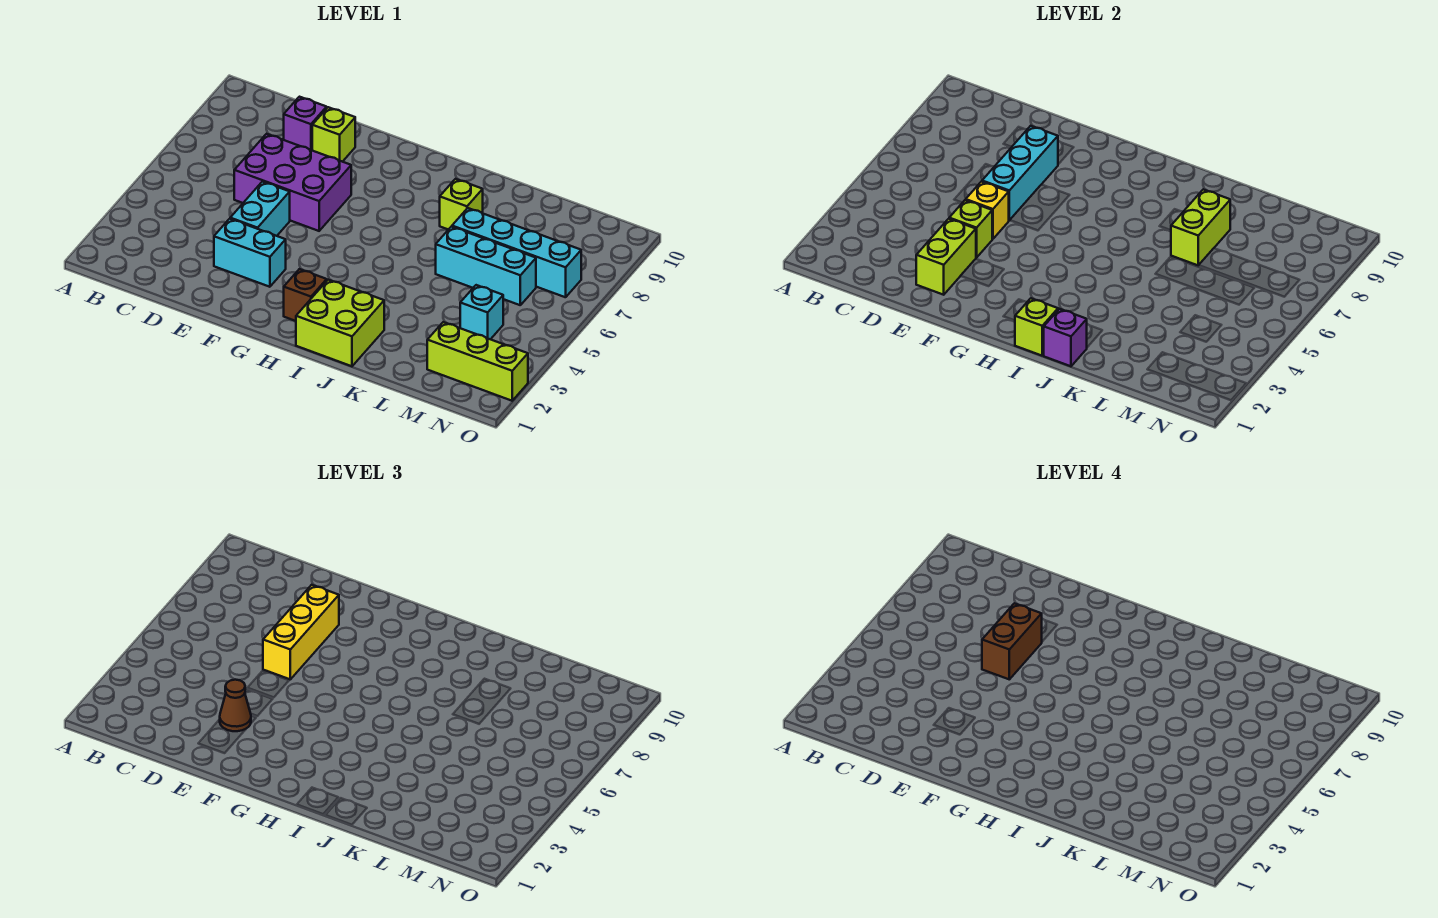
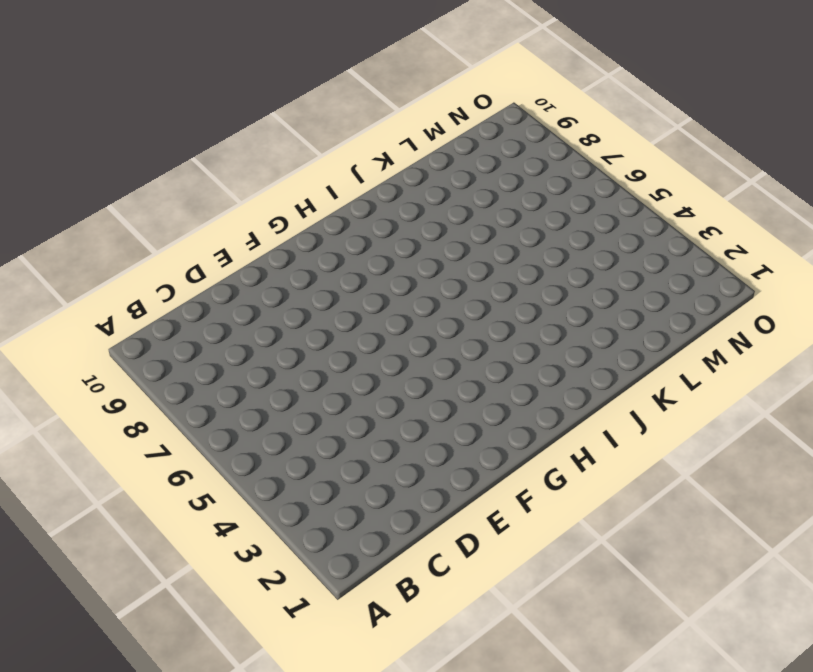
none -> purple 2x3 brick [234,134,351,231]
none -> purple 1x1 brick [284,97,327,150]
none -> cyan 1x2 brick [214,219,286,287]

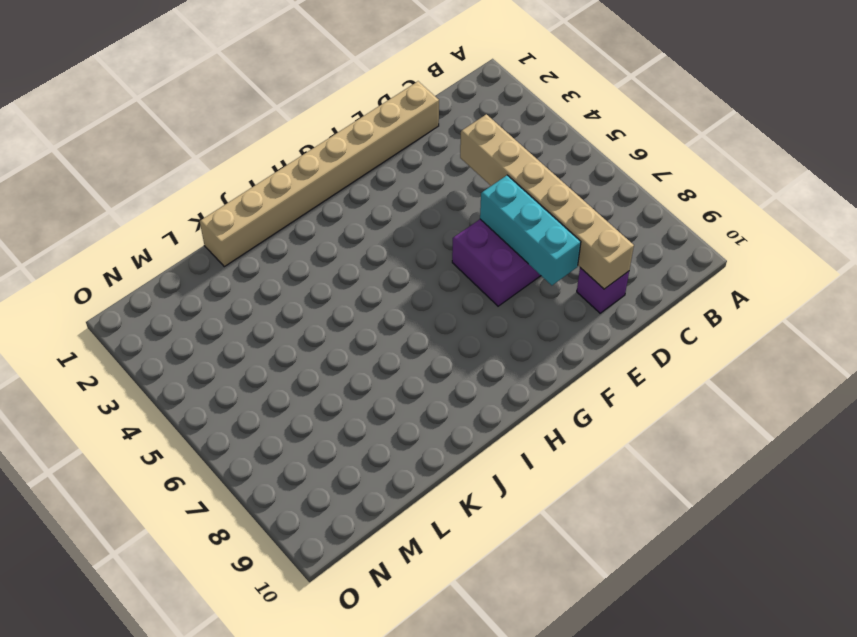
tan 1x8 brick [200,81,439,266] -> lime 2x2 brick [296,280,384,366]
tan 1x6 brick [460,114,634,289] -> none
none -> cyan 1x2 brick [214,219,286,287]
none -> cyan 1x2 brick [230,182,290,236]
none -> lime 1x1 brick [312,107,355,162]

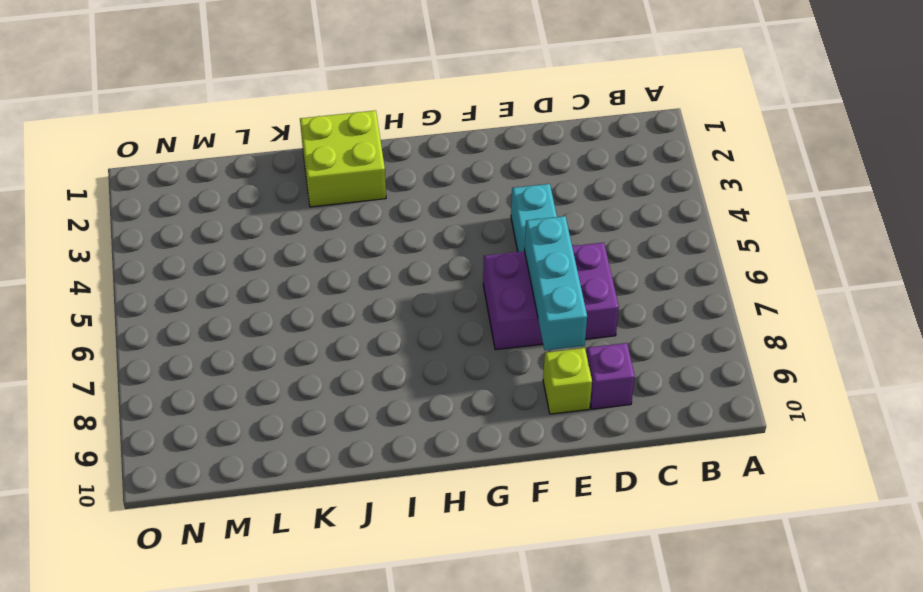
none -> cyan 1x2 brick [214,219,286,287]
none -> brown 1x1 brick [284,269,327,321]
none -> lime 1x1 brick [440,179,483,230]

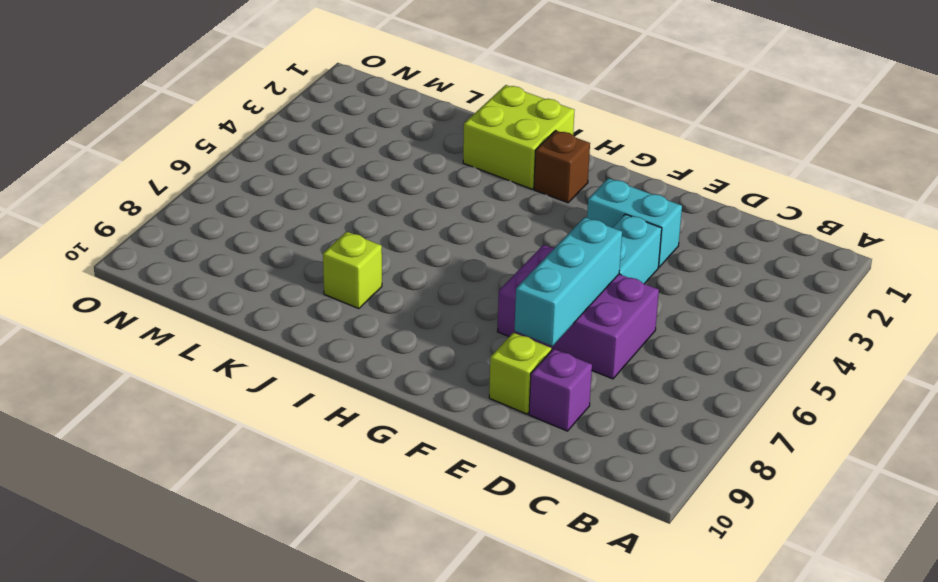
none -> cyan 1x3 brick [436,227,536,305]
none -> cyan 1x4 brick [452,208,581,297]
none -> lime 1x3 brick [427,322,528,401]

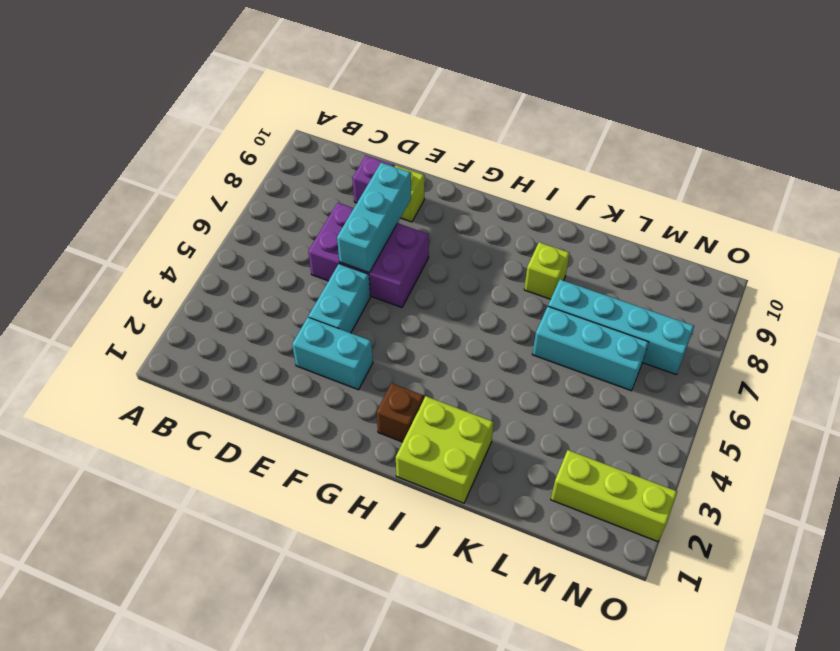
none -> cyan 1x1 brick [460,285,503,339]
none -> lime 1x2 brick [916,219,976,295]
none -> lime 1x1 brick [949,200,992,258]

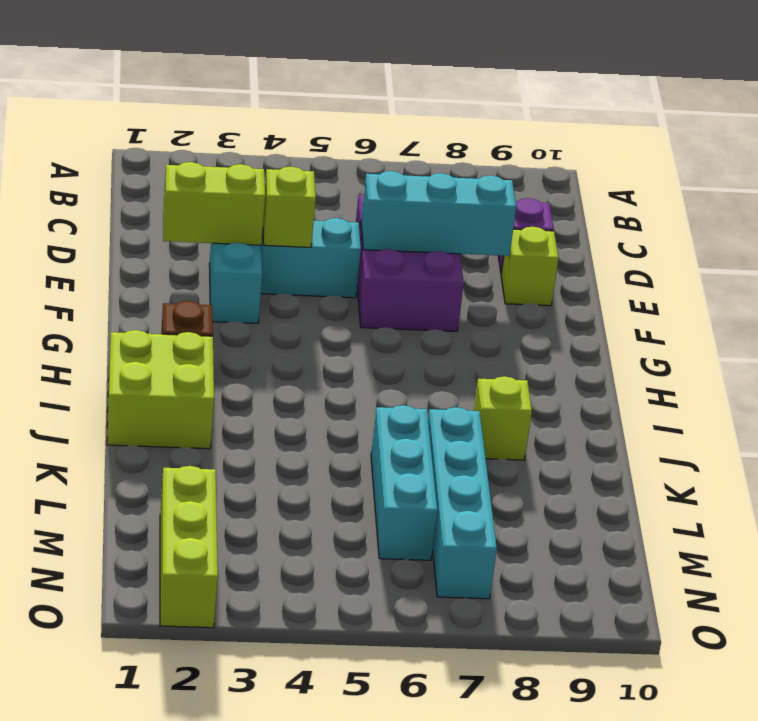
none -> cyan 1x1 brick [460,285,503,339]
none -> yellow 1x1 brick [966,182,1009,239]
none -> lime 1x1 brick [1015,298,1058,356]

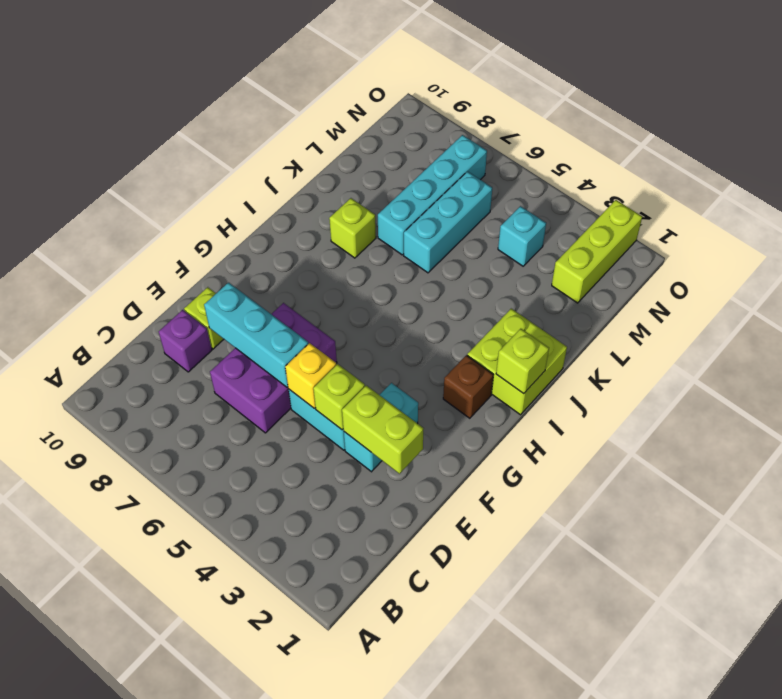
none -> purple 1x1 brick [1044,309,1087,366]
none -> lime 1x2 brick [1171,189,1230,265]
none -> brown 1x1 cone [220,680,251,731]

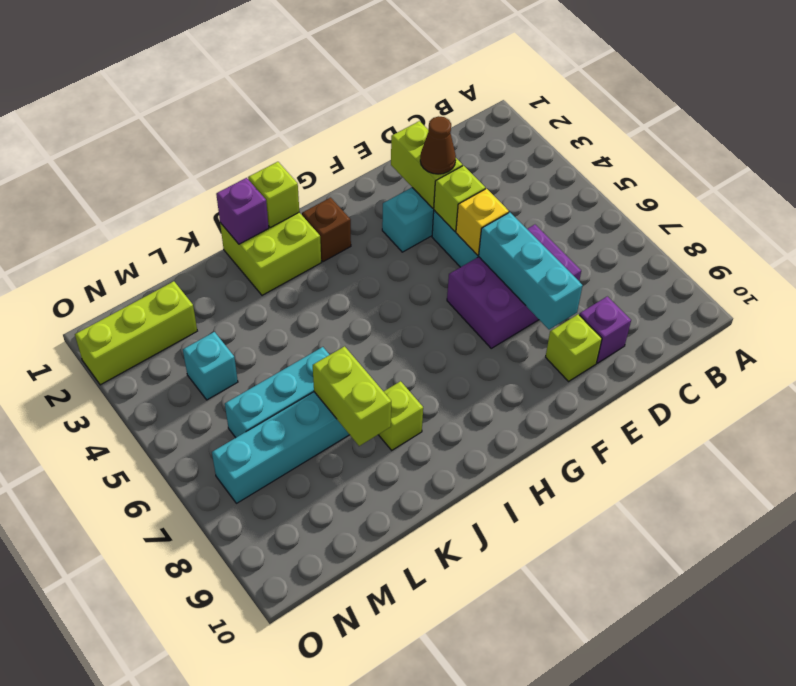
none -> yellow 1x3 brick [263,585,339,679]
none -> brown 1x2 brick [982,603,1042,679]

